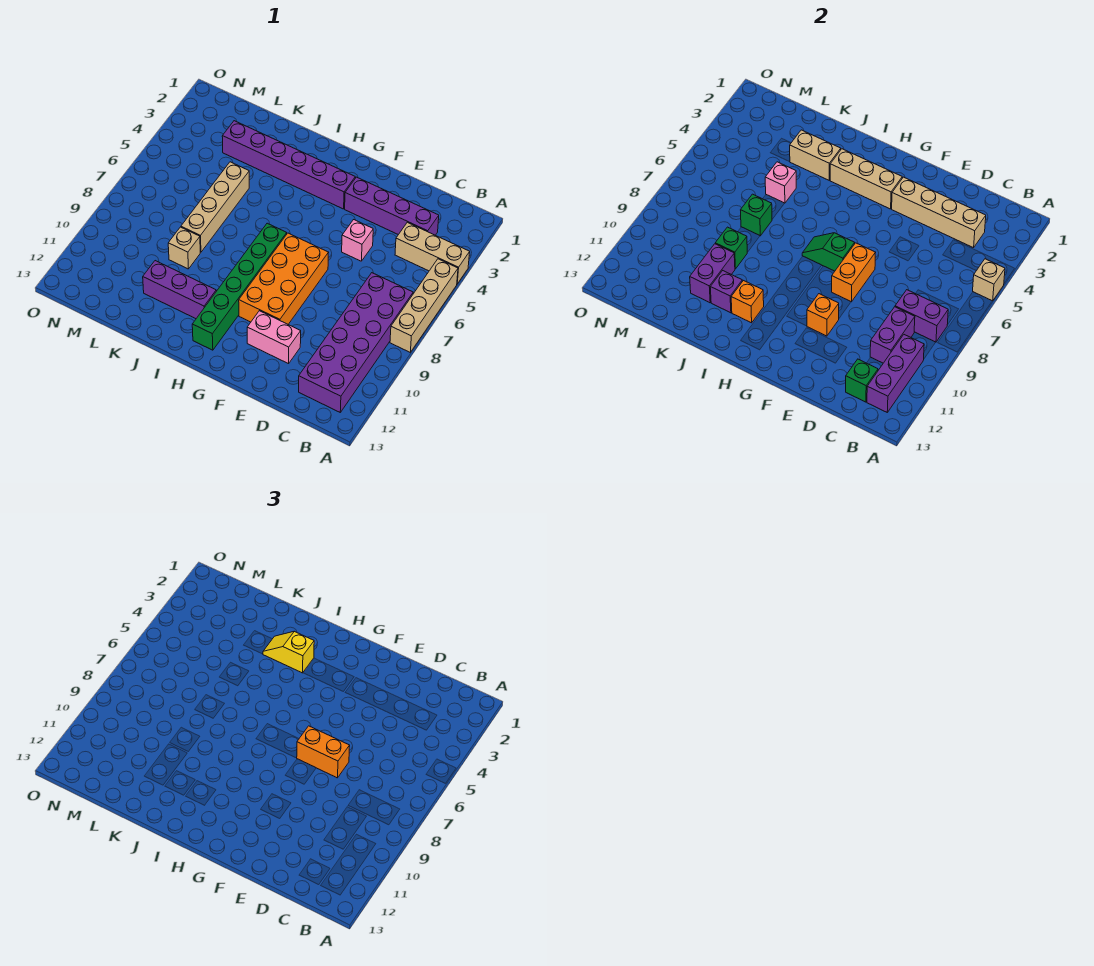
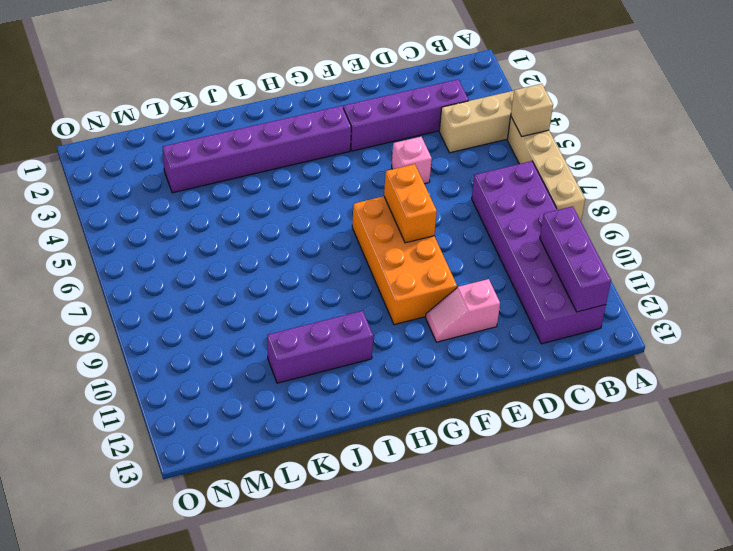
pink 1x2 slope [426,279,500,342] -> pink 1x2 brick [247,311,301,364]
none -> green 1x6 brick [192,223,287,350]
none -> tan 1x4 brick [181,162,249,252]
none -> tan 1x1 brick [168,227,200,269]
none -> purple 1x2 brick [895,290,948,342]

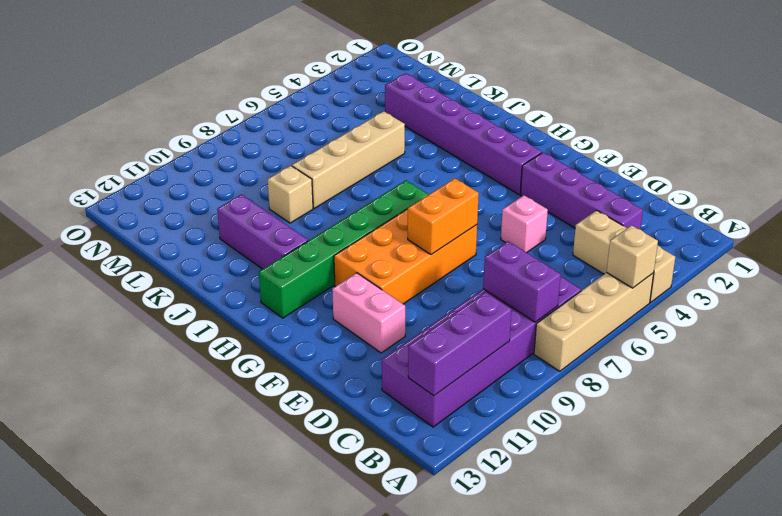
none -> tan 1x4 brick [892,177,986,248]
none -> purple 1x2 brick [870,307,915,363]
none -> green 1x1 brick [846,359,878,402]
none -> orange 1x1 brick [807,294,839,336]

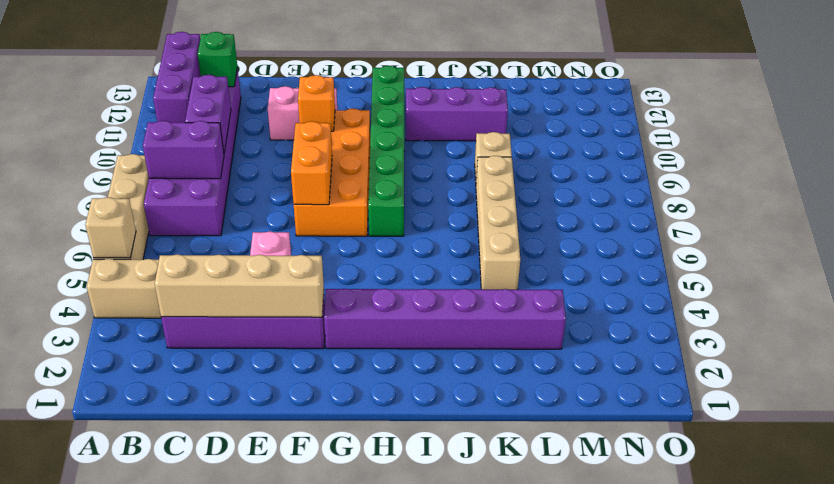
none -> tan 1x3 brick [830,149,902,209]
none -> green 1x2 slope [802,233,855,271]
none -> orange 1x1 brick [731,281,764,323]
none -> tan 1x2 brick [790,130,841,180]

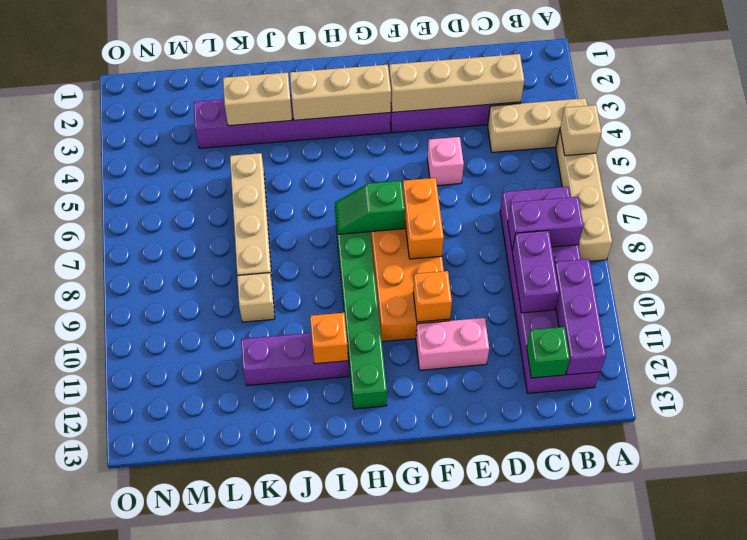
none -> purple 1x1 brick [710,271,742,313]
none -> pink 1x1 brick [765,162,796,203]
none -> green 1x1 brick [741,194,772,236]
none -> green 1x1 brick [715,227,747,269]

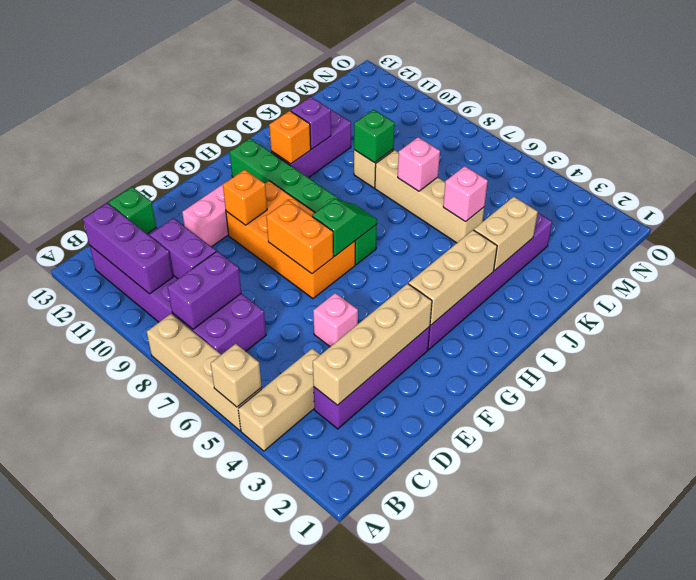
pink 1x1 brick [398,137,440,191] -> green 1x1 brick [741,194,772,236]
none -> purple 1x2 brick [690,244,735,303]
none -> orange 1x2 brick [297,726,350,778]
none -> yellow 1x2 slope [263,631,314,673]

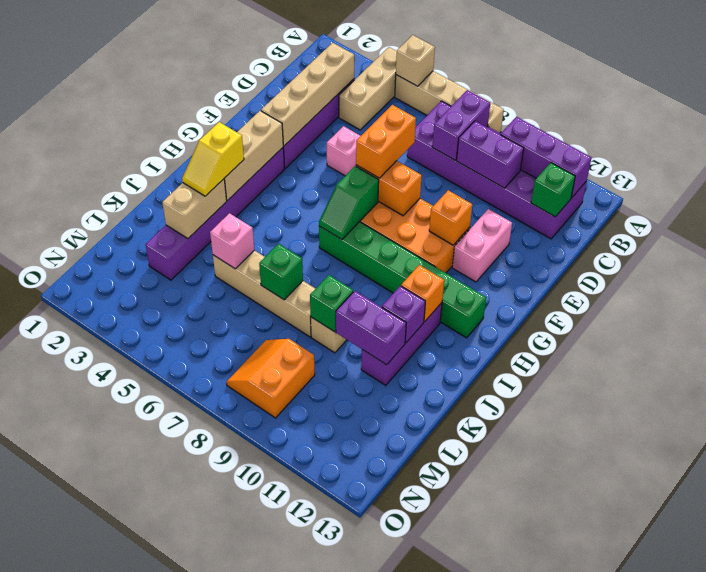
orange 2x2 slope [226,339,315,418] -> none

